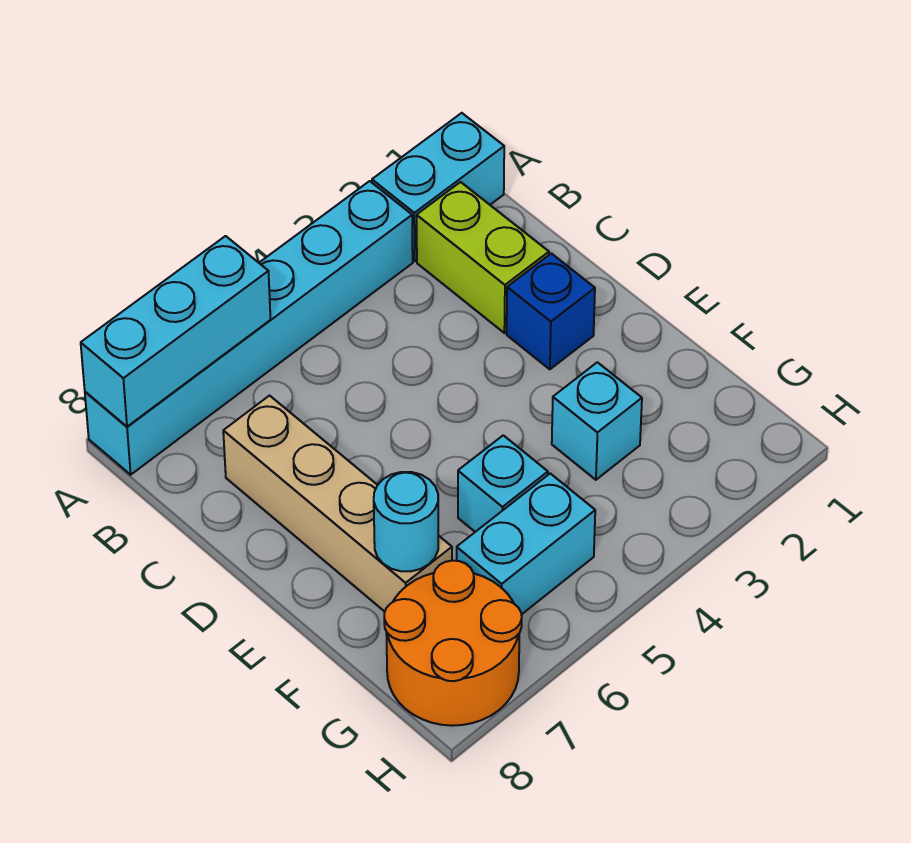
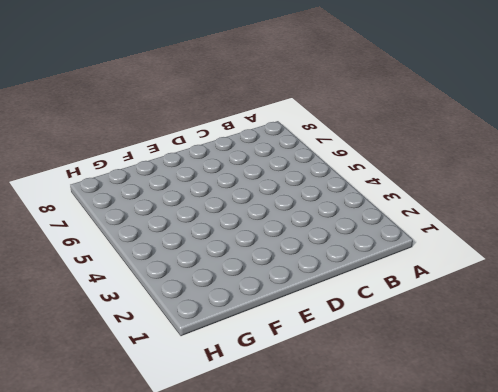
none -> cyan 1x2 brick [372,113,504,261]
none -> cyan 1x6 brick [85,181,413,475]

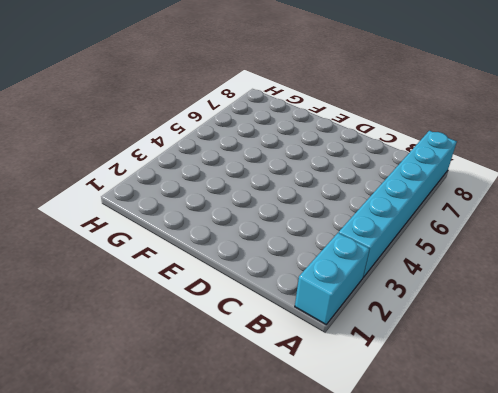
none -> lime 1x2 brick [417,182,549,333]
none -> tan 1x4 brick [223,396,452,612]

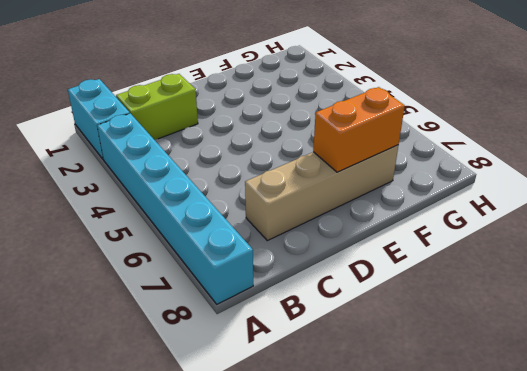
orange 1x2 brick [313,87,405,172] -> cyan 1x1 round brick [374,472,438,571]
none -> blue 1x1 brick [507,253,595,369]
none -> cyan 1x1 brick [552,362,642,480]

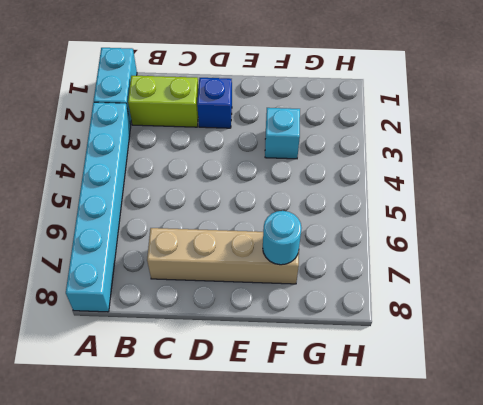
none -> cyan 1x1 brick [458,435,548,532]
none -> cyan 1x2 brick [457,473,595,615]

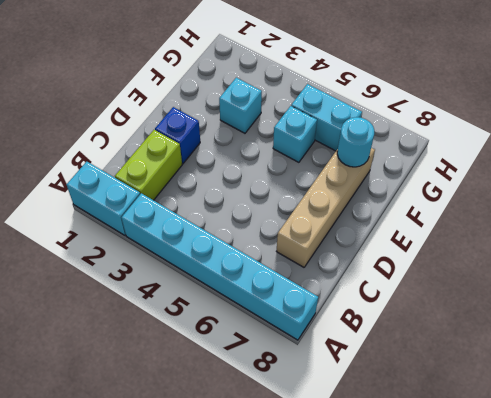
none -> orange 2x2 round brick [384,561,522,726]
none -> cyan 1x3 brick [81,236,271,427]

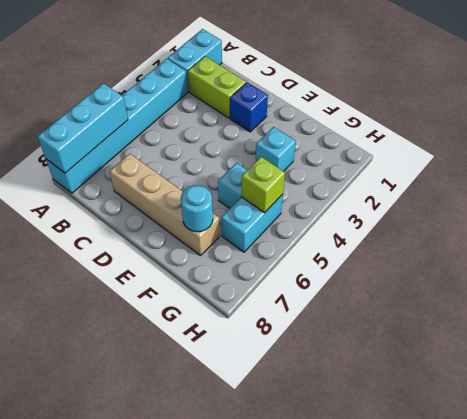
lime 1x1 brick [241,157,285,213] -> none
none -> orange 2x2 round brick [384,561,522,726]

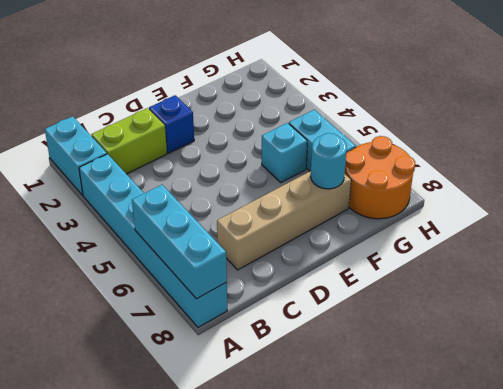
none -> cyan 1x1 brick [552,362,642,480]

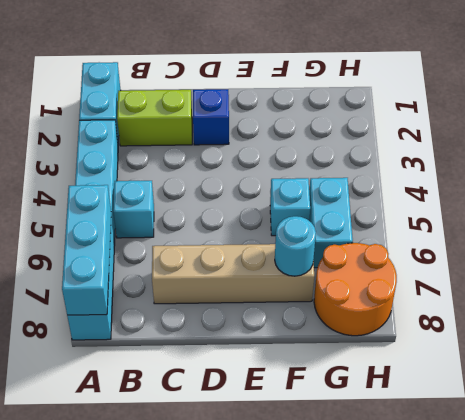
cyan 1x1 brick [113,181,154,238] -> cyan 1x1 brick moved to [552,362,642,480]

